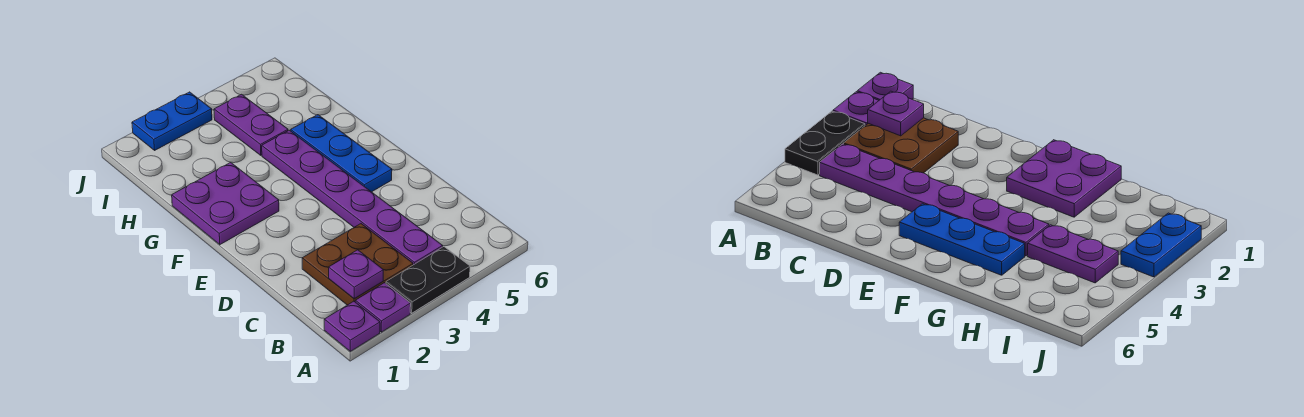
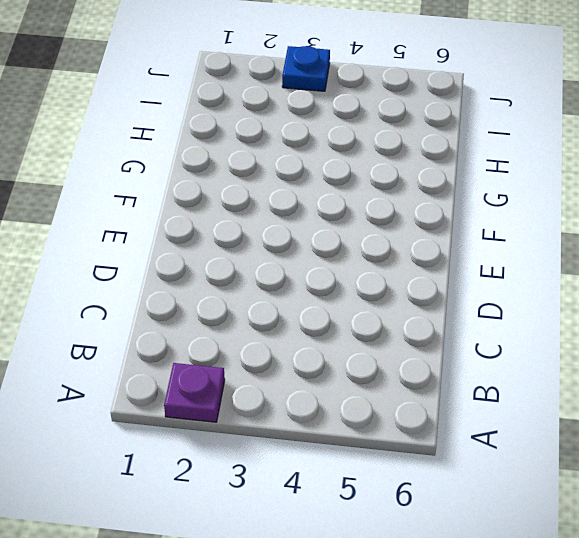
blue 1x1 plate [282,46,330,91] -> blue 1x2 plate [132,92,212,150]
none -> purple 1x1 plate [324,301,380,351]
none -> black 1x2 plate [386,247,470,313]

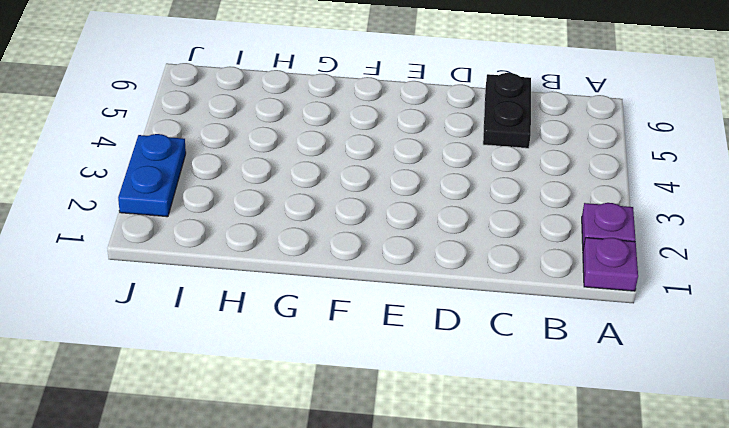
black 1x2 plate [483,73,531,148] -> black 1x2 plate moved to [386,247,470,313]
none -> brown 2x2 plate [302,224,413,305]
none -> purple 1x6 plate [262,130,443,265]

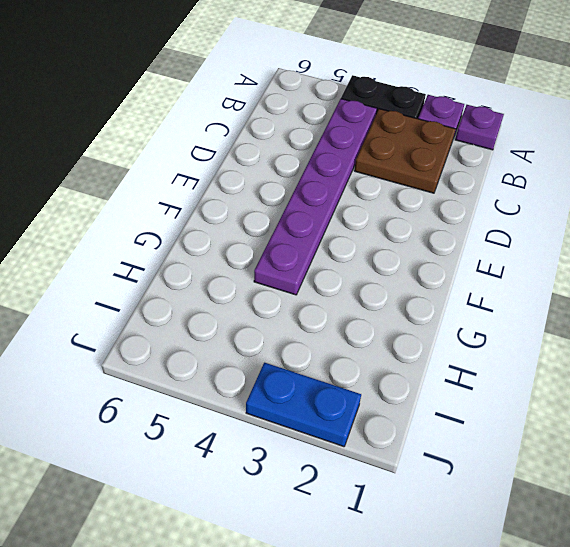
none -> blue 1x3 plate [291,115,392,192]
none -> purple 2x2 plate [172,162,279,245]

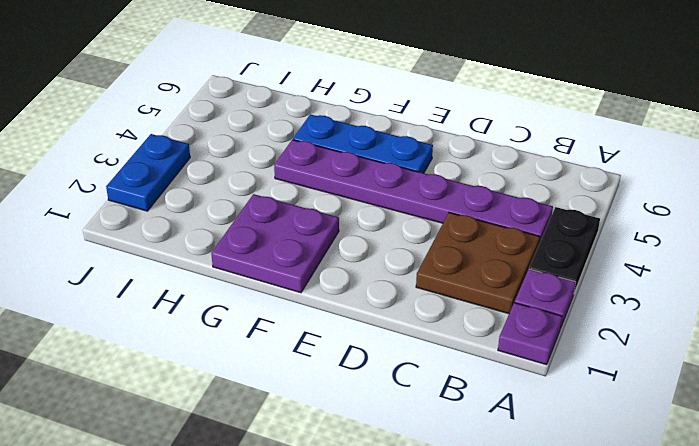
none -> purple 1x2 plate [214,94,288,155]
none -> purple 1x1 plate [329,250,383,299]

